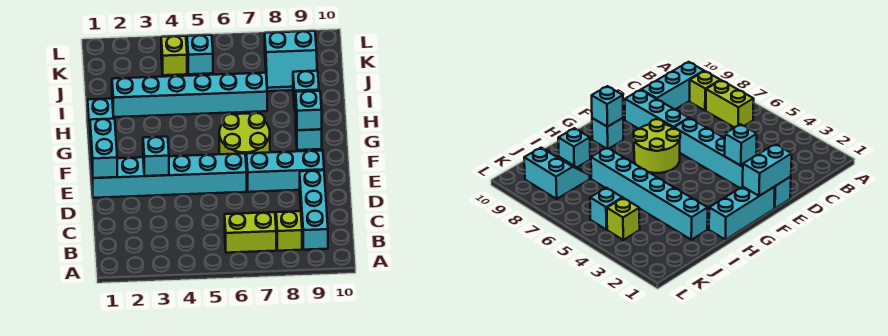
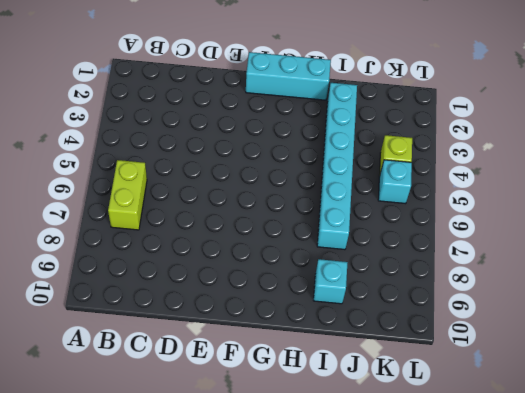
none -> lime 1x1 brick [276,211,302,251]
none -> cyan 1x3 brick [300,170,328,250]
none -> cyan 1x6 brick [91,153,247,198]

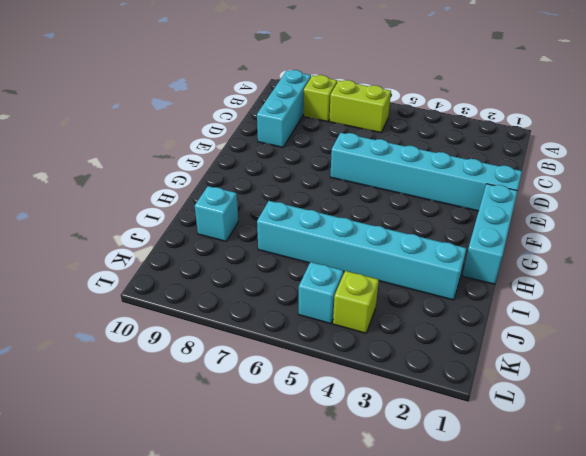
none -> cyan 1x3 brick [247,150,324,192]
none -> lime 2x2 round brick [219,113,270,172]
none -> cyan 1x1 brick [296,124,322,150]

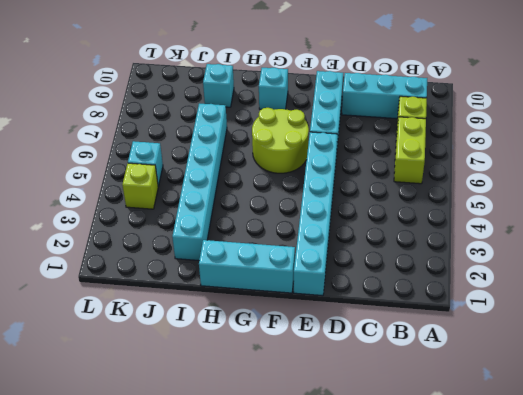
none -> cyan 2x2 slope [265,31,317,91]
none -> cyan 1x2 brick [90,119,117,178]
none -> cyan 1x1 brick [143,137,169,176]

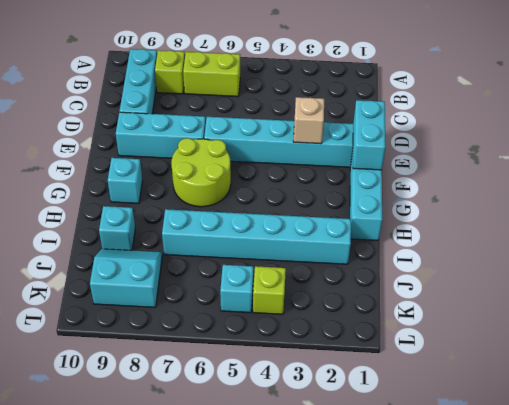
tan 1x1 brick [293,97,324,144] -> cyan 1x1 brick [143,137,169,176]
none -> cyan 1x1 brick [296,91,322,130]

